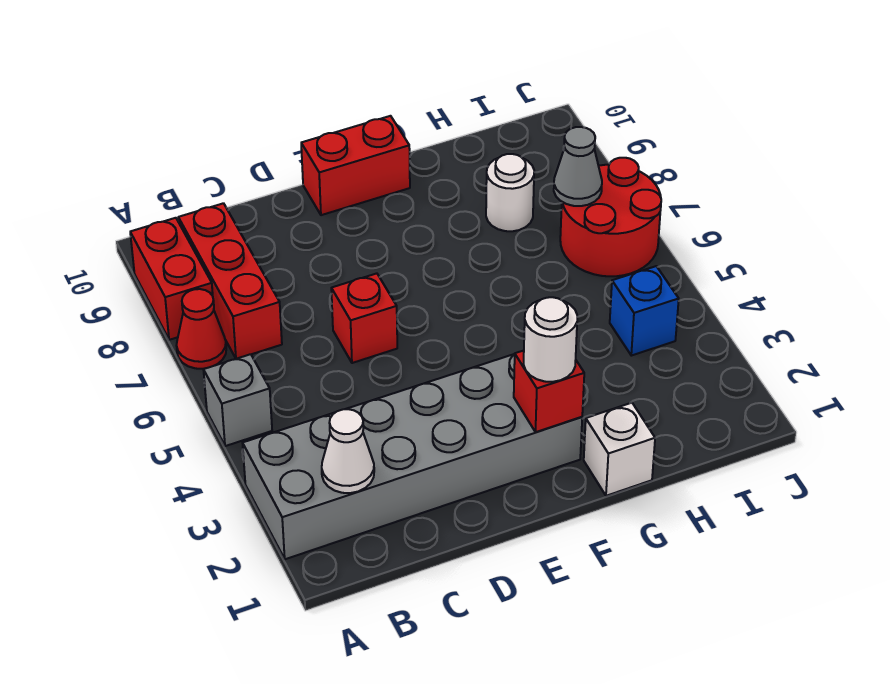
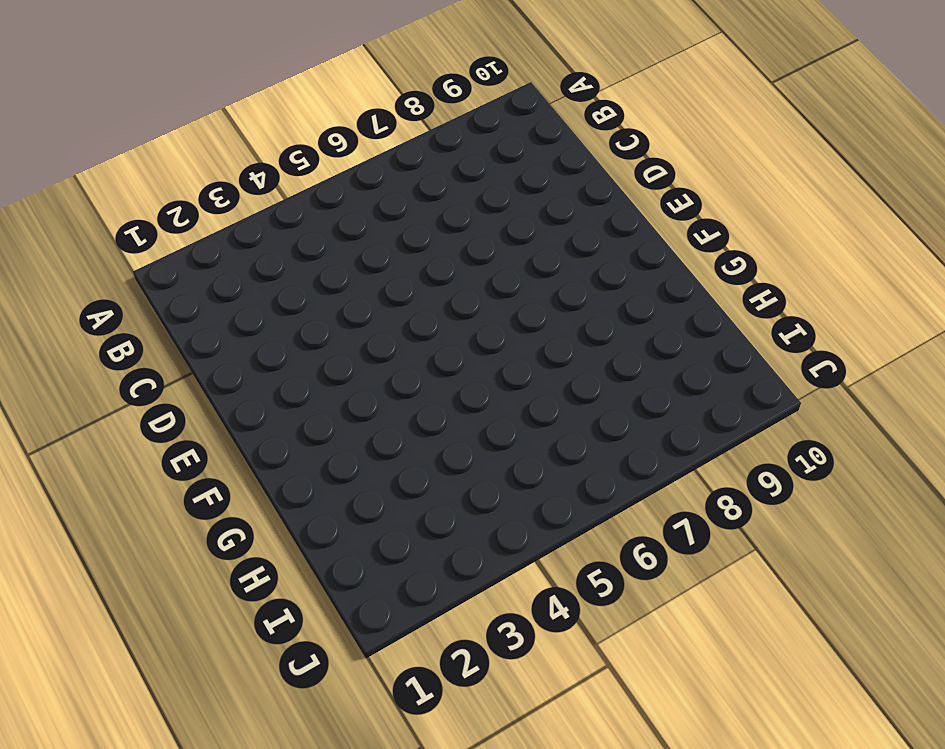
none -> grey 2x6 brick [243,354,582,559]
none -> grey 1x1 brick [204,354,272,446]
none -> red 1x1 cone [176,289,226,369]

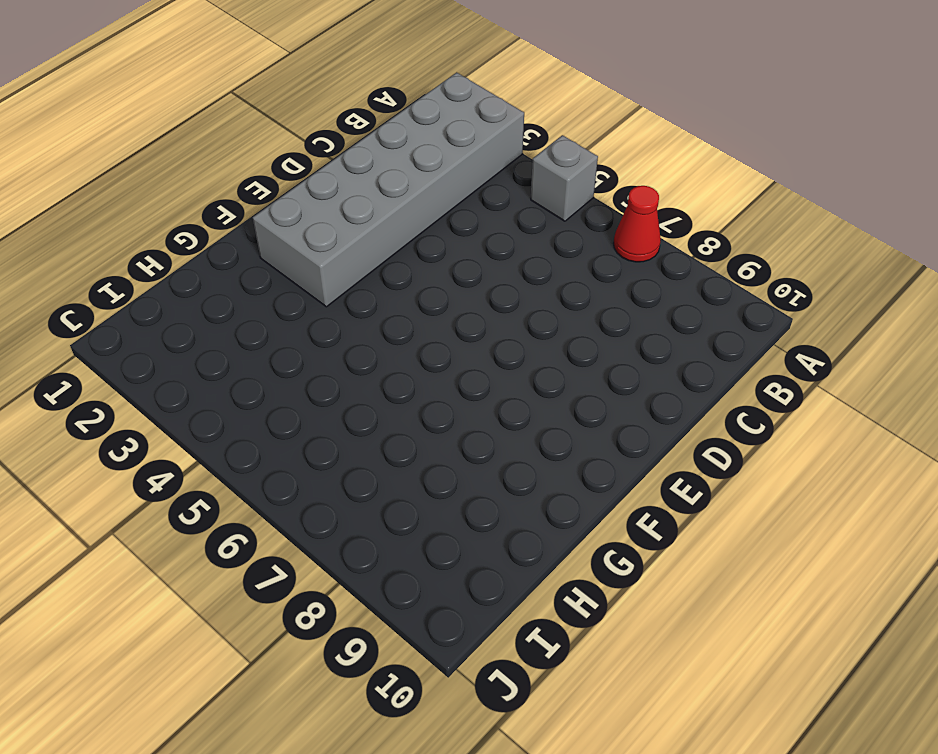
none -> red 1x2 brick [130,218,213,340]
none -> red 1x3 brick [178,203,282,359]
none -> red 1x1 brick [331,273,397,363]

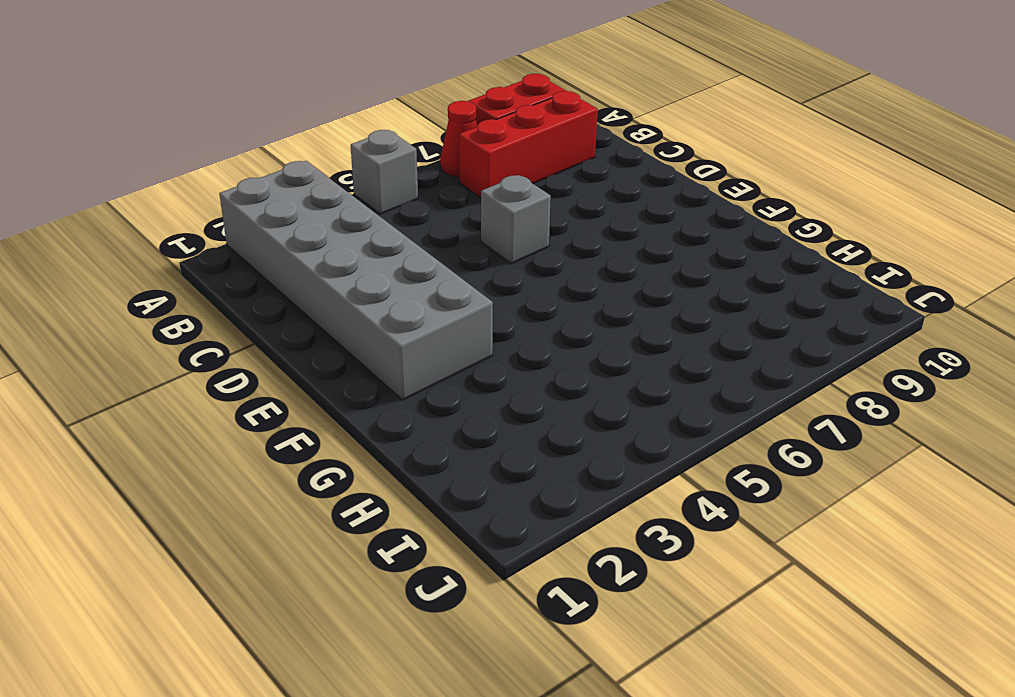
grey 1x1 brick [481,175,551,264] -> red 1x1 brick [331,273,397,363]
none -> red 1x2 brick [301,116,410,215]
none -> white 1x1 brick [584,403,655,496]
none -> white 1x1 round brick [486,154,534,231]

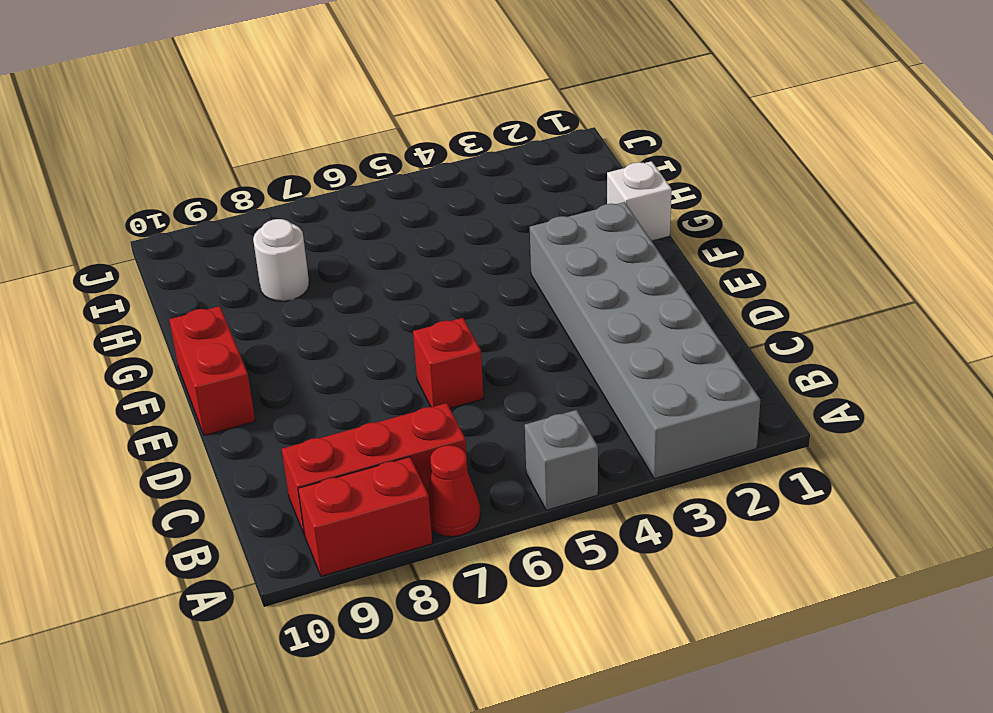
none -> blue 1x1 brick [610,266,679,356]
none -> red 2x2 round brick [560,158,661,276]
none -> white 1x1 cone [322,409,374,493]

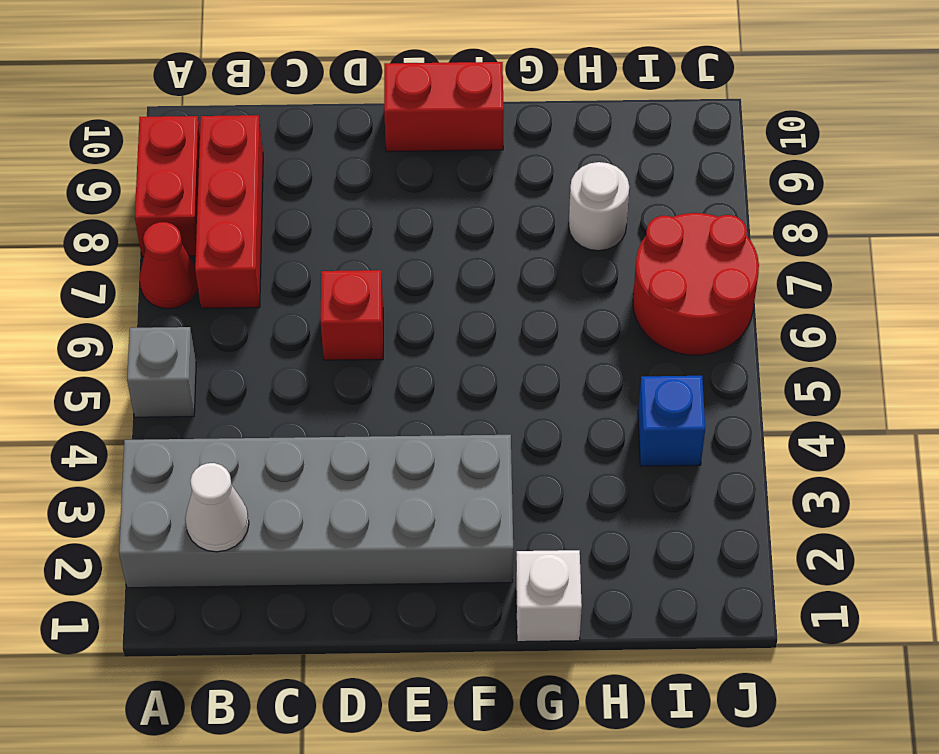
none -> red 1x1 brick [514,351,584,432]
none -> grey 1x1 cone [554,127,602,206]
none -> white 1x1 round brick [524,297,577,382]

